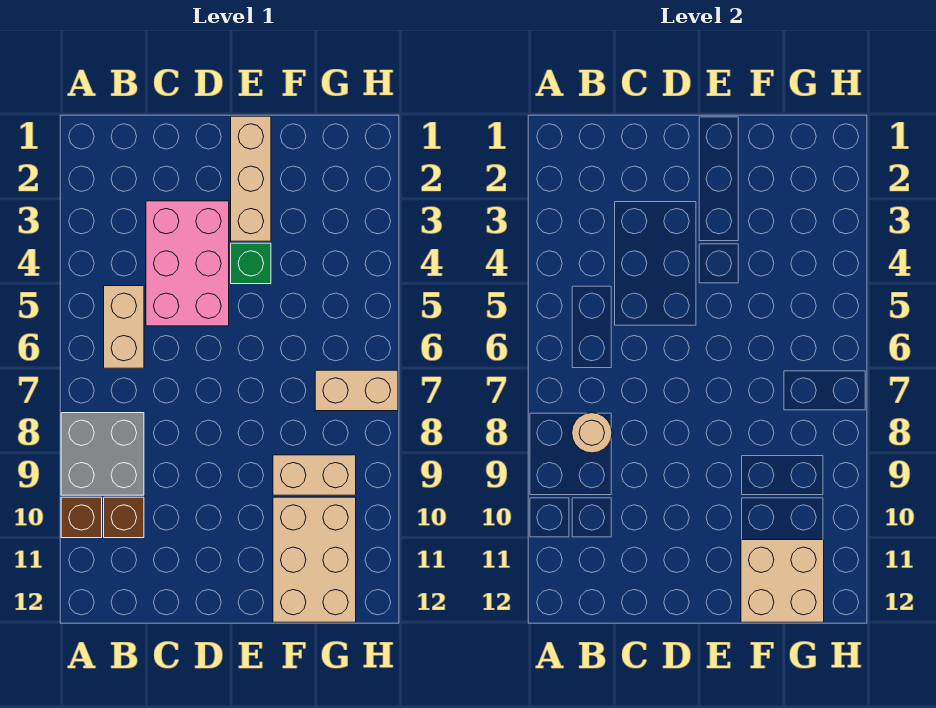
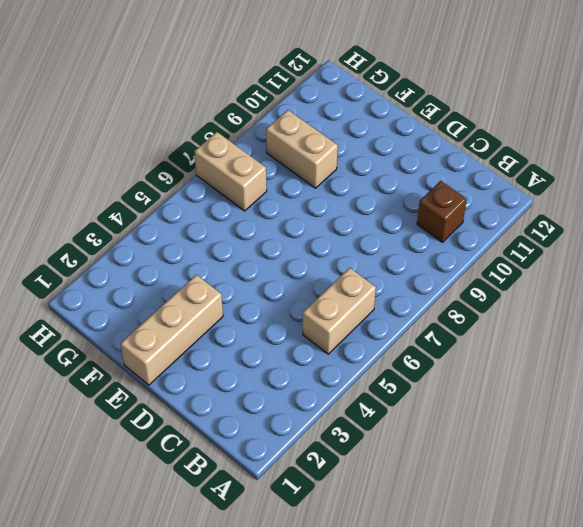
none -> grey 2x2 brick [61,413,144,495]
none -> brown 1x1 brick [61,497,102,538]
none -> pink 2x3 brick [146,201,229,326]

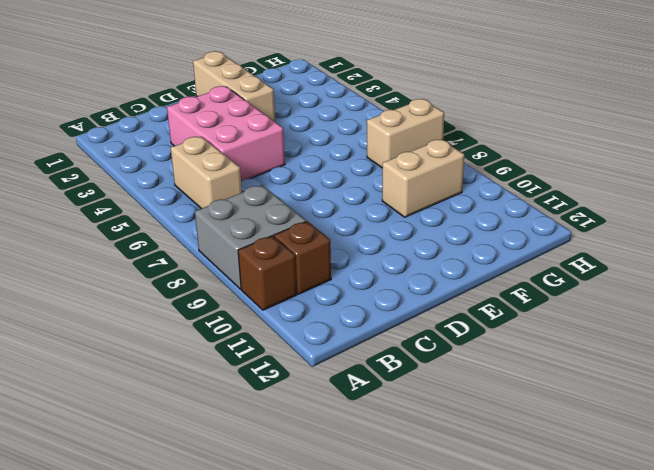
none -> green 1x1 brick [231,243,271,284]
none -> tan 2x3 brick [273,497,356,622]
none -> tan 1x1 round brick [572,413,612,453]

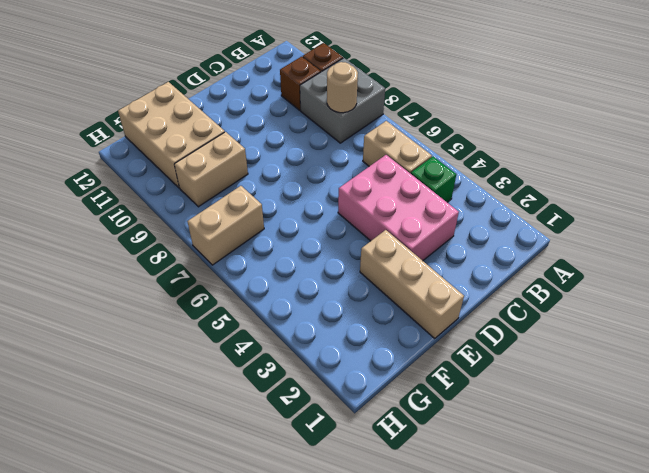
green 1x1 brick [411,157,456,202] -> green 1x1 brick moved to [231,243,271,284]
none -> tan 2x2 brick [741,540,824,622]

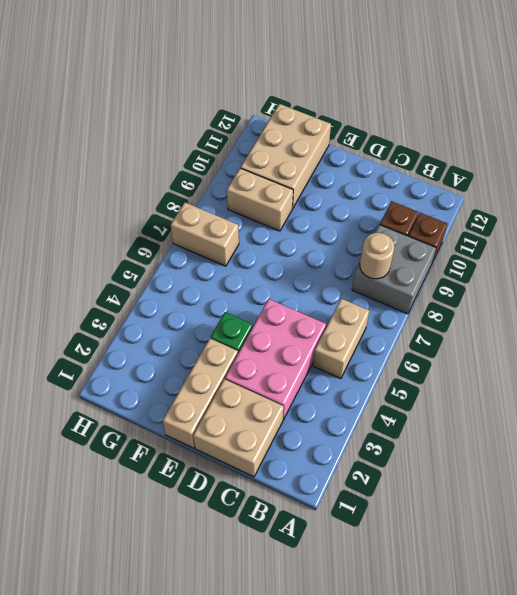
tan 2x2 brick [193,379,284,477] -> tan 2x2 brick moved to [741,540,824,622]

